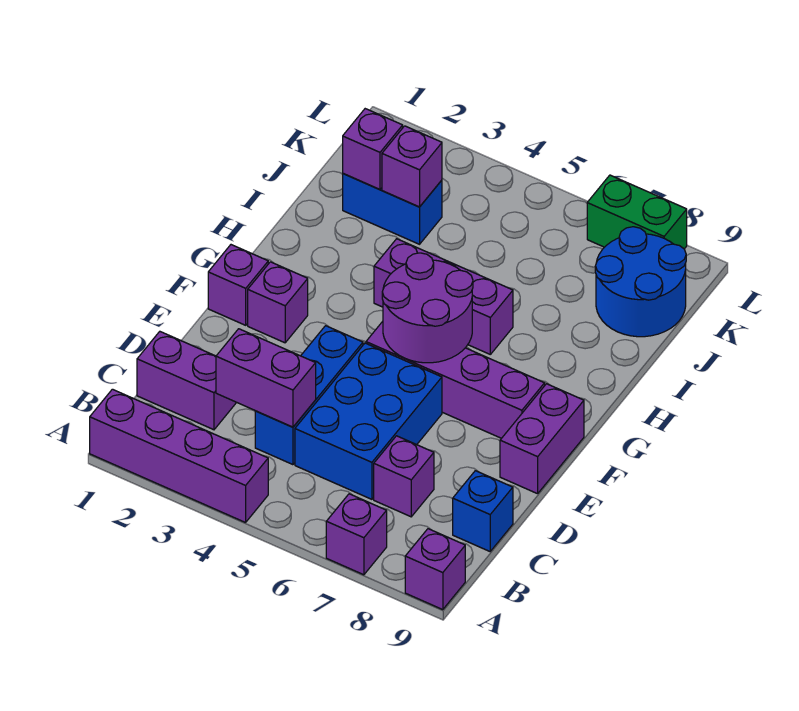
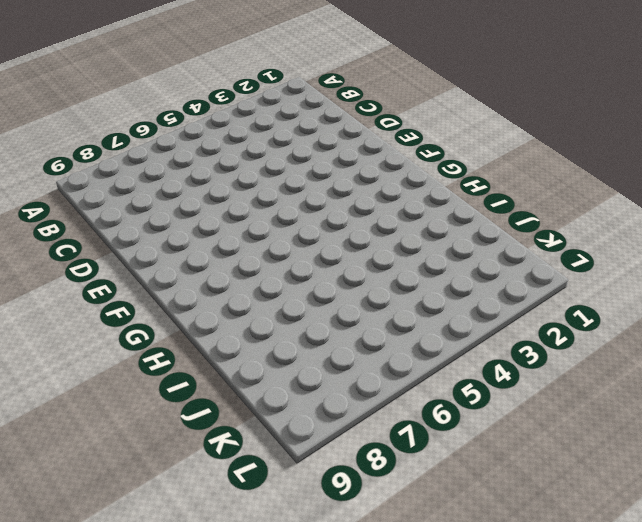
none -> purple 1x4 brick [90,389,268,523]
none -> purple 1x1 brick [326,494,387,575]
none -> purple 1x1 brick [405,529,465,610]

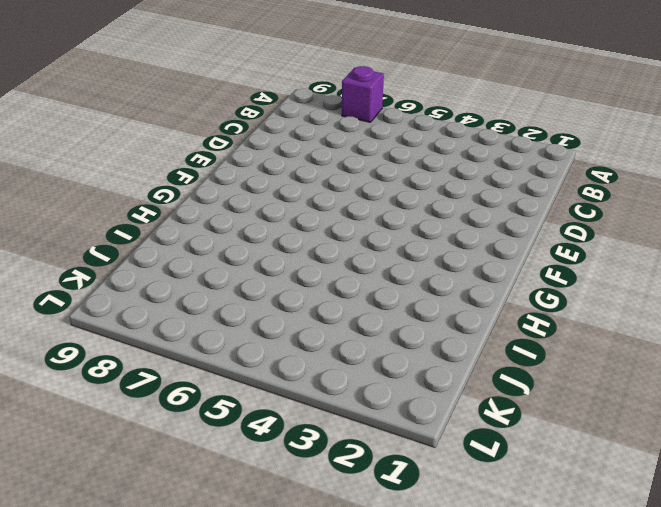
none -> purple 1x4 brick [90,389,268,523]
none -> purple 1x1 brick [405,529,465,610]
none -> purple 1x2 brick [137,332,237,430]

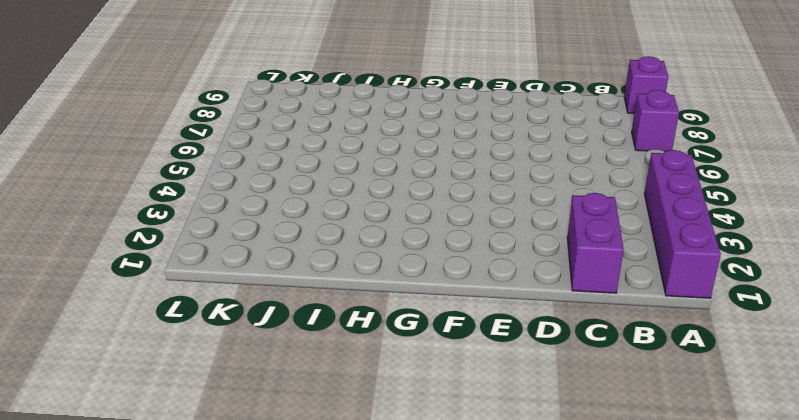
none -> blue 1x3 brick [255,326,363,465]
none -> blue 2x3 brick [295,343,442,499]
none -> purple 1x1 brick [374,436,434,517]

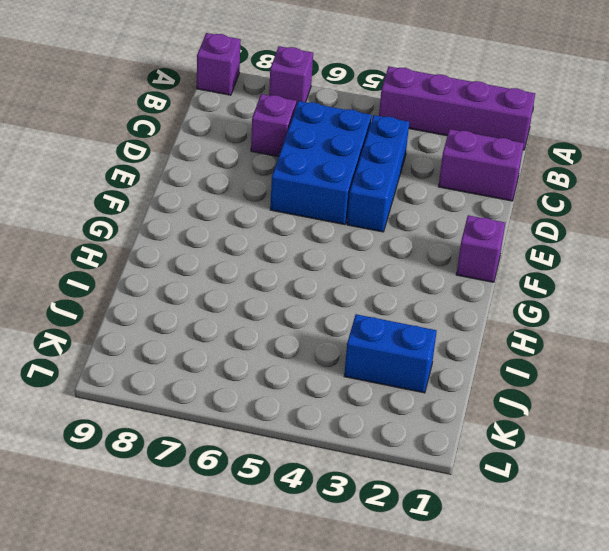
none -> blue 1x1 brick [453,471,513,551]
none -> purple 1x2 brick [500,384,584,494]
none -> purple 1x1 brick [248,262,308,343]

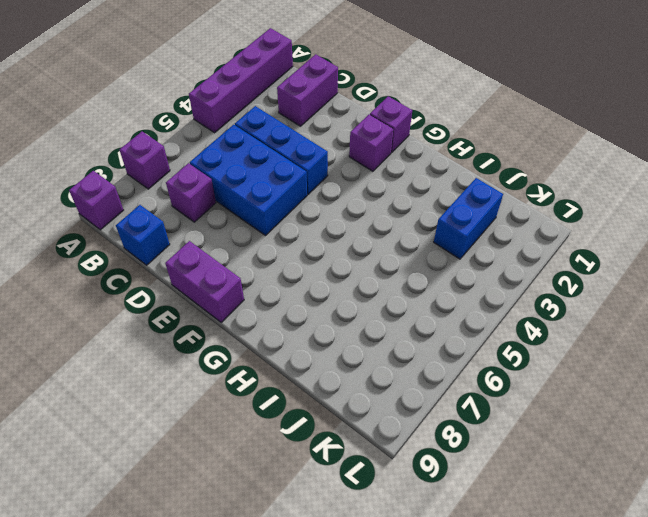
none -> purple 1x4 brick [366,321,545,438]
none -> purple 1x3 brick [374,239,513,354]
none -> blue 2x2 round brick [595,227,686,337]

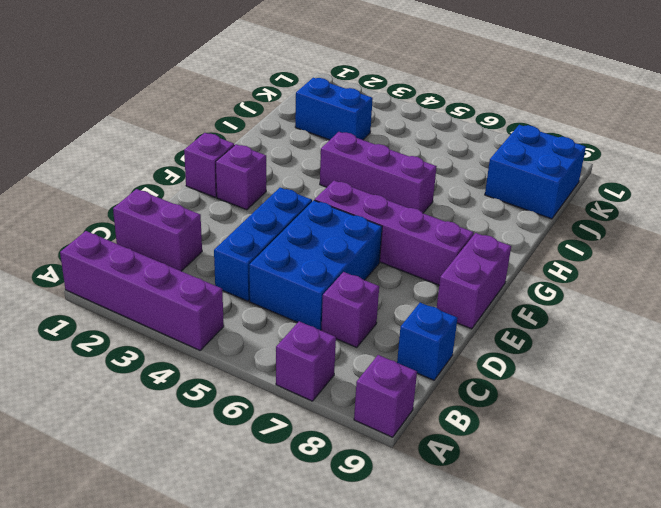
blue 2x2 brick [485,125,586,219] -> blue 2x2 round brick [595,227,686,337]
none -> green 1x2 brick [587,175,687,249]
none -> purple 1x2 brick [216,329,316,427]
none -> purple 2x2 round brick [382,253,473,363]

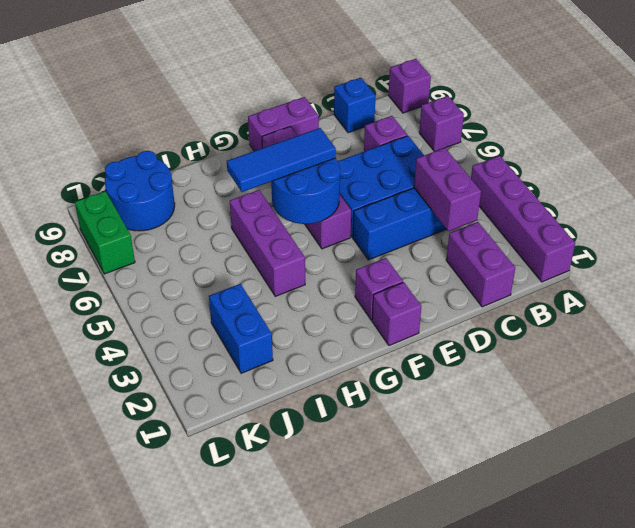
blue 2x2 round brick [271,158,340,224] -> purple 2x2 round brick [382,253,473,363]
blue 1x3 tile [227,128,336,192] -> none
none -> purple 1x1 brick [343,109,403,190]
none -> purple 1x1 brick [382,126,442,207]

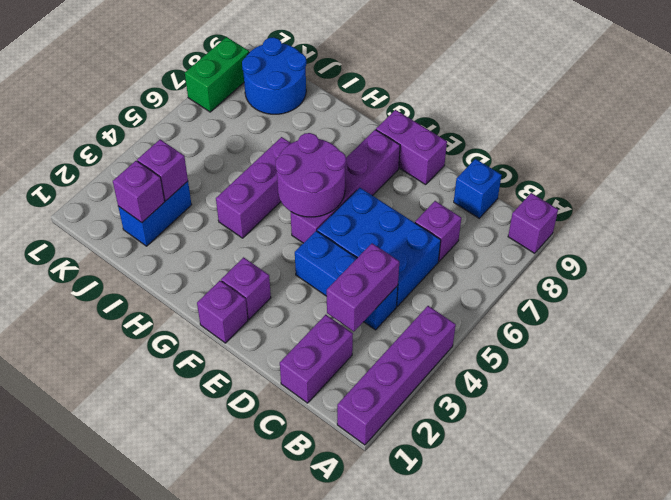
none -> purple 1x1 brick [326,494,387,575]

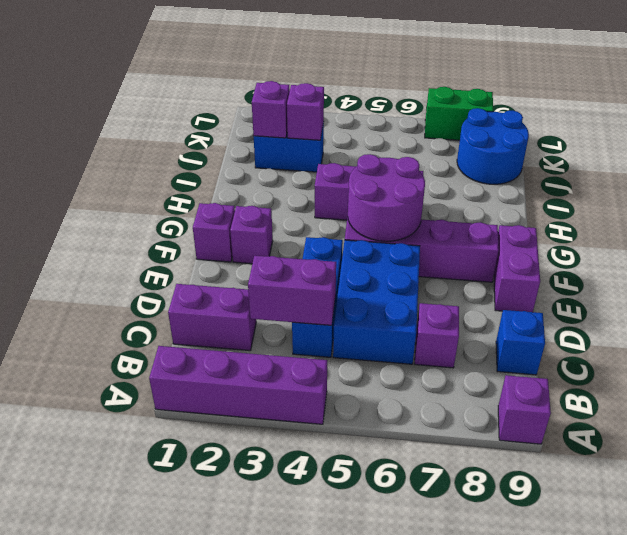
none -> purple 1x1 brick [326,494,387,575]

